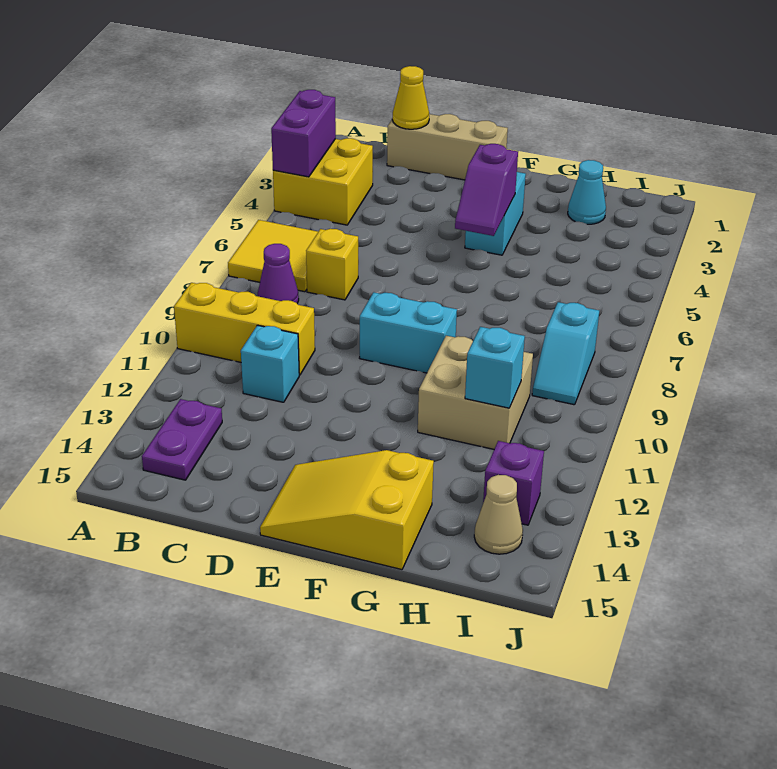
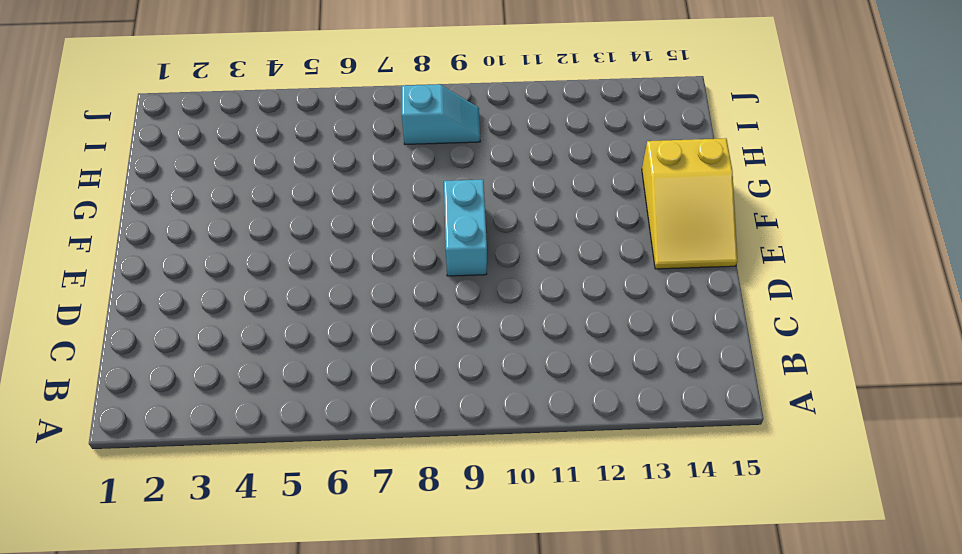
none -> yellow 2x2 brick [273,138,373,225]
none -> yellow 2x2 tile [228,220,318,292]
none -> yellow 1x3 brick [174,283,315,375]

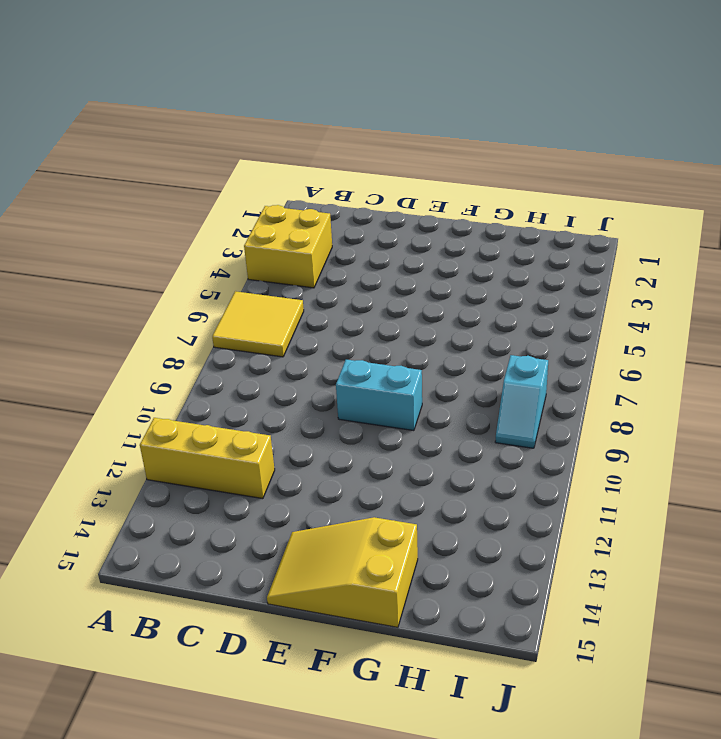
yellow 1x3 brick [140,418,275,499] -> yellow 1x3 brick moved to [174,283,315,375]
none -> purple 1x1 cone [258,244,299,304]
none -> purple 1x2 plate [142,399,222,480]
none -> tan 1x3 brick [387,114,508,180]

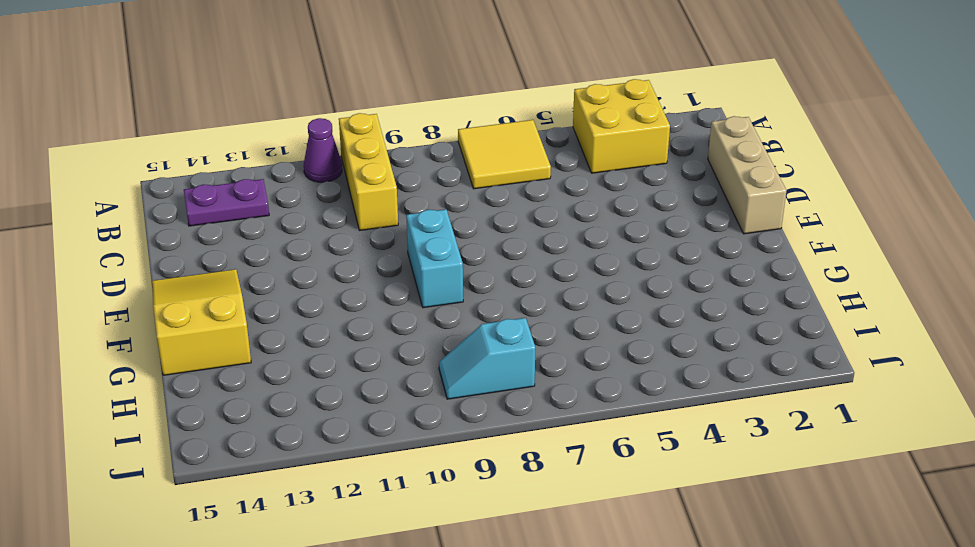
purple 1x1 cone [304,118,342,182] -> purple 1x1 cone moved to [258,244,299,304]
none -> yellow 1x1 brick [306,229,358,300]
none -> cyan 1x1 brick [241,325,299,402]
none -> cyan 1x2 brick [465,172,526,255]

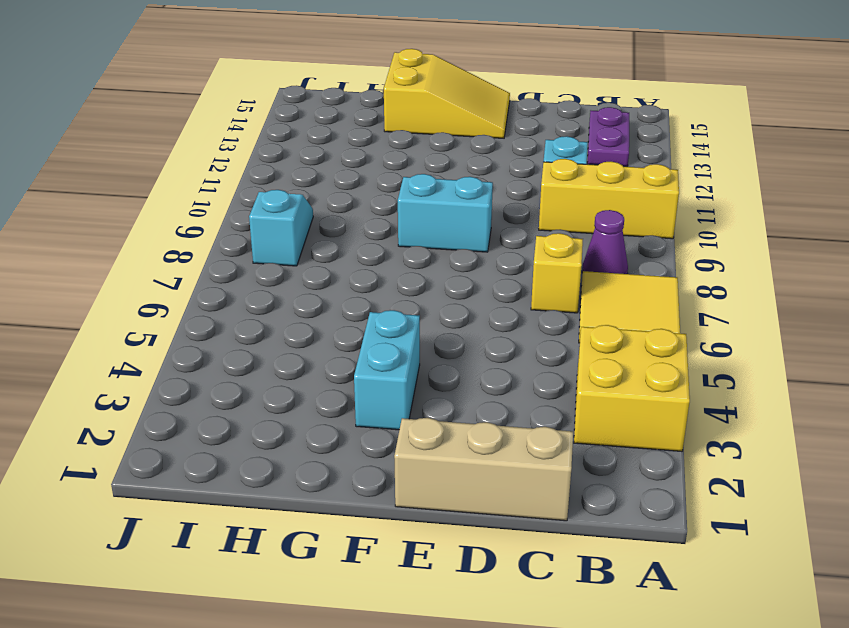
none -> tan 2x2 brick [418,336,533,449]
none -> cyan 1x1 cone [568,160,606,224]
none -> purple 1x1 brick [483,441,544,525]

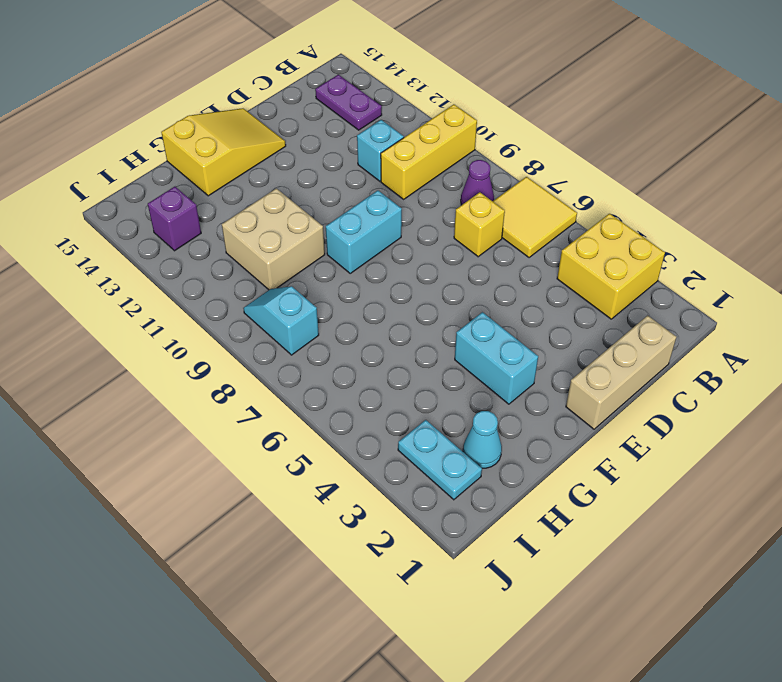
cyan 1x2 plate [398,420,482,500] -> none
none -> tan 1x1 cone [474,475,523,554]
none -> purple 1x2 brick [271,90,336,177]
none -> yellow 1x1 cone [392,66,429,129]

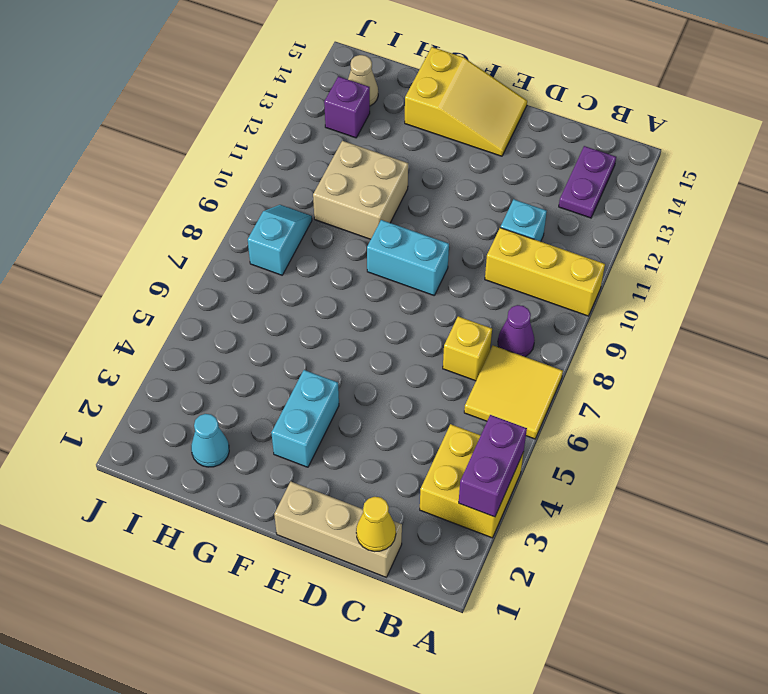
none -> purple 1x2 slope [455,144,518,236]
none -> cyan 1x1 brick [465,327,525,408]

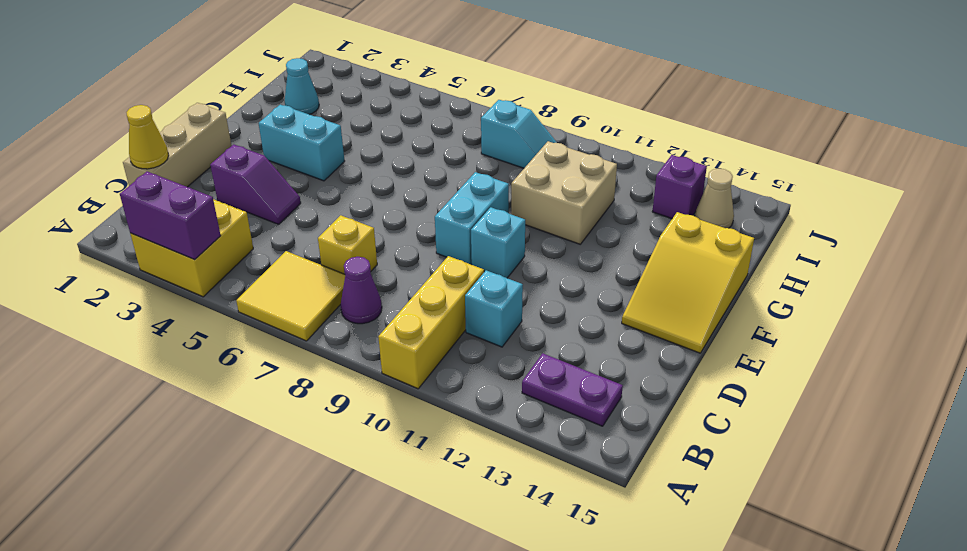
purple 1x2 slope [210,144,301,224] -> purple 1x2 slope moved to [455,144,518,236]
cyan 1x1 brick [471,207,525,278] -> cyan 1x1 brick moved to [465,327,525,408]

